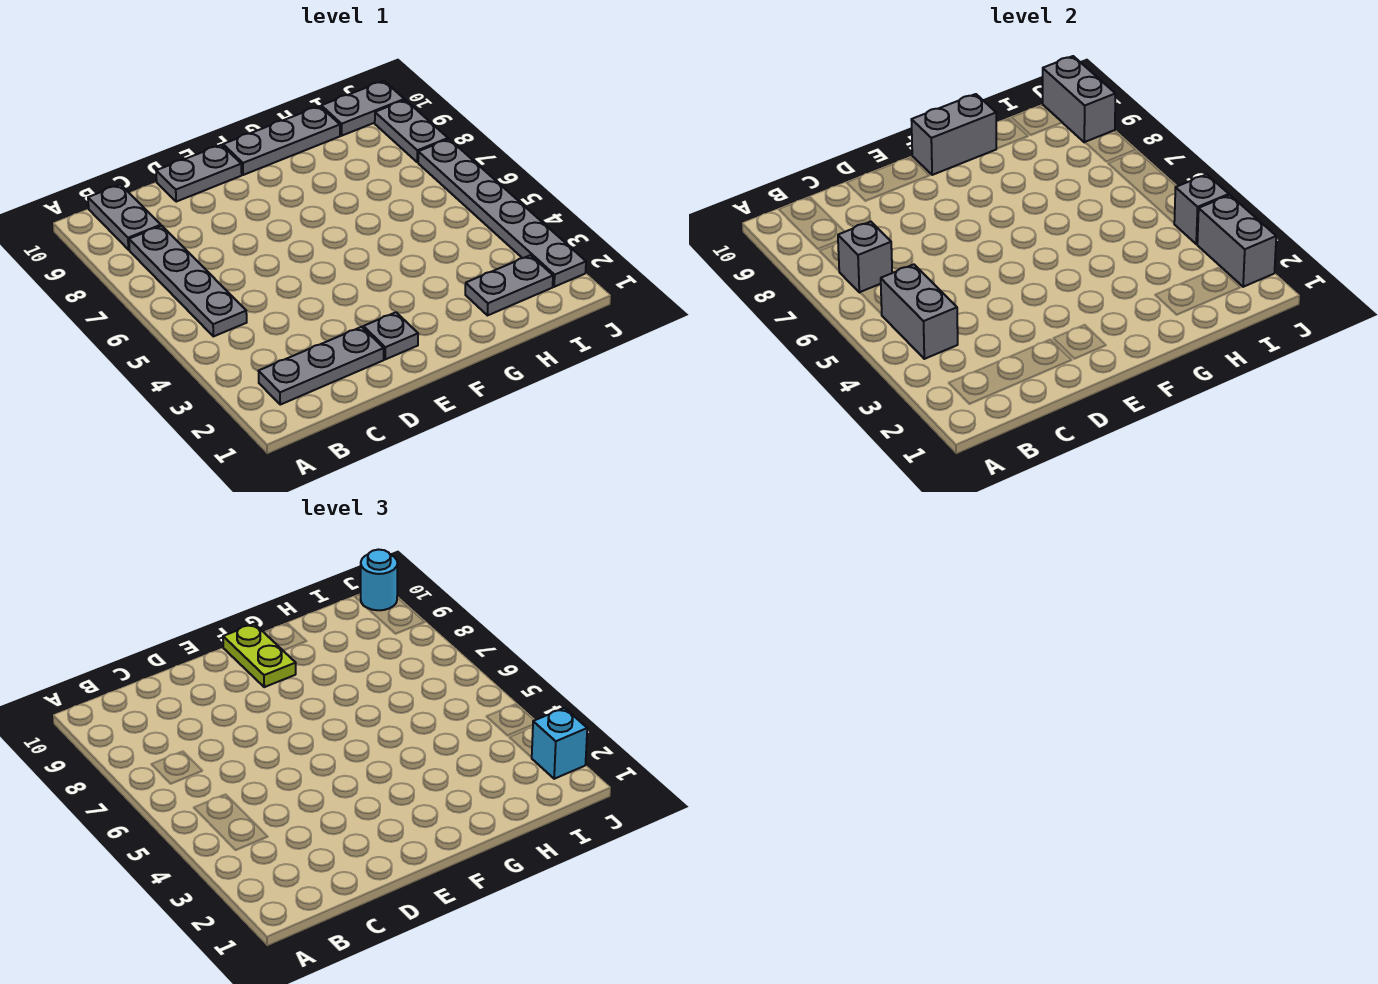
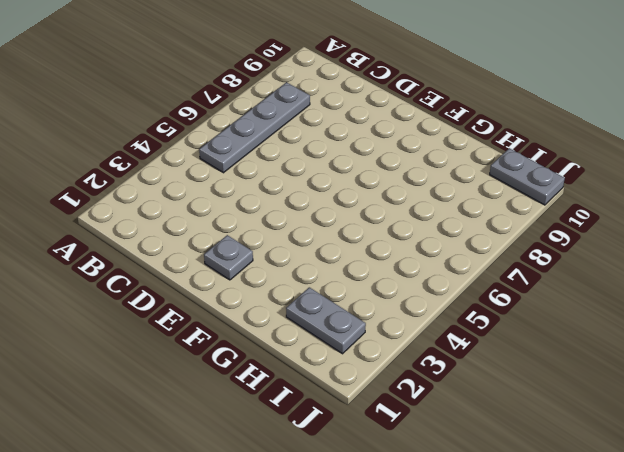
none -> grey 1x3 plate [259,327,384,405]
none -> grey 1x2 plate [88,185,161,250]
none -> grey 1x2 plate [156,145,242,202]

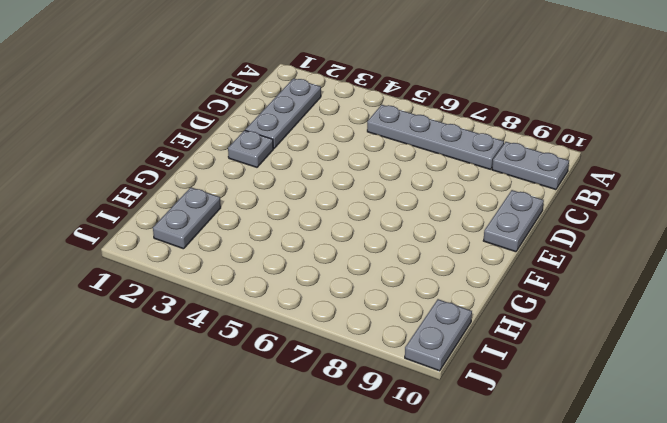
none -> grey 1x3 plate [223,106,340,175]
none -> grey 1x6 plate [418,139,586,287]
none -> grey 1x2 plate [375,100,448,162]

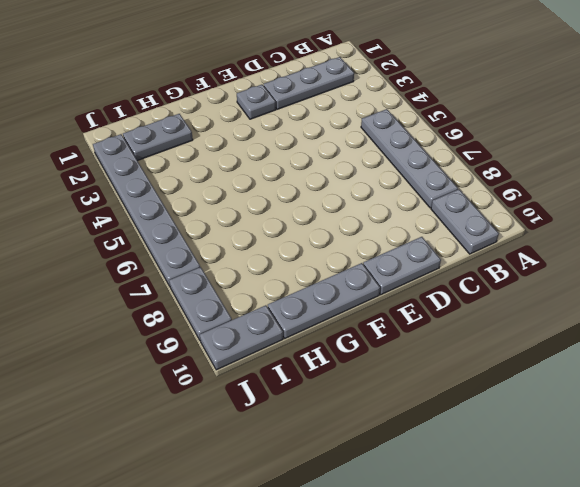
none -> grey 1x2 brick [881,264,958,359]
none -> grey 1x1 brick [838,222,892,293]
none -> grey 1x2 brick [911,94,996,175]

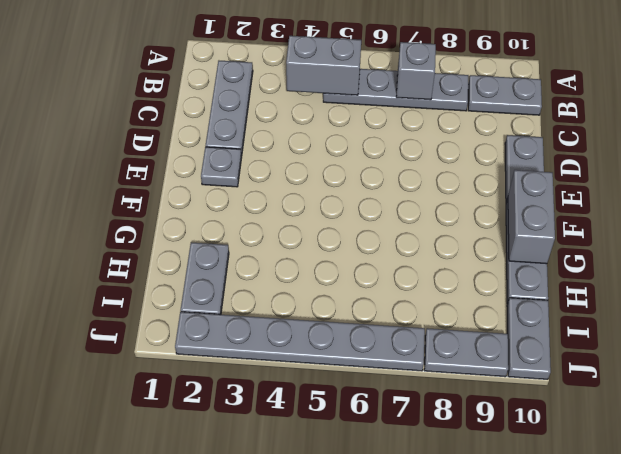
none -> grey 1x2 brick [1197,195,1276,287]
none -> grey 1x1 brick [1174,174,1229,244]
none -> grey 1x2 brick [1043,56,1115,142]

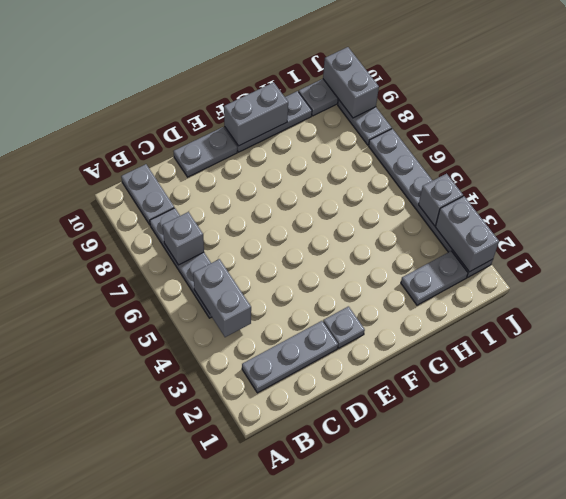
none -> lime 1x2 plate [223,624,296,687]
none -> cyan 1x1 brick [531,708,587,779]
none -> cyan 1x1 round brick [361,550,398,610]

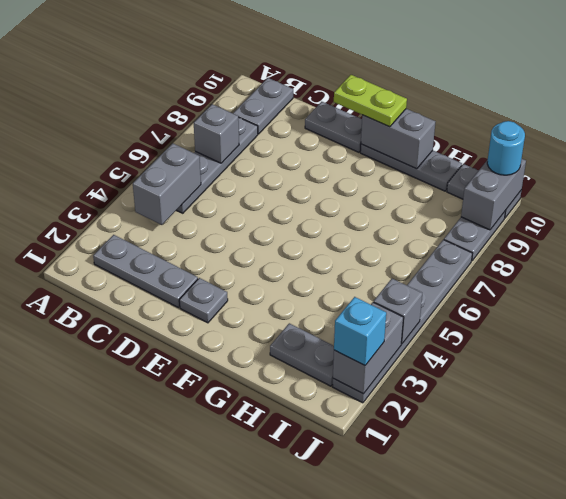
lime 1x2 plate [334,75,407,127] -> lime 1x2 plate turned to [223,624,296,687]

